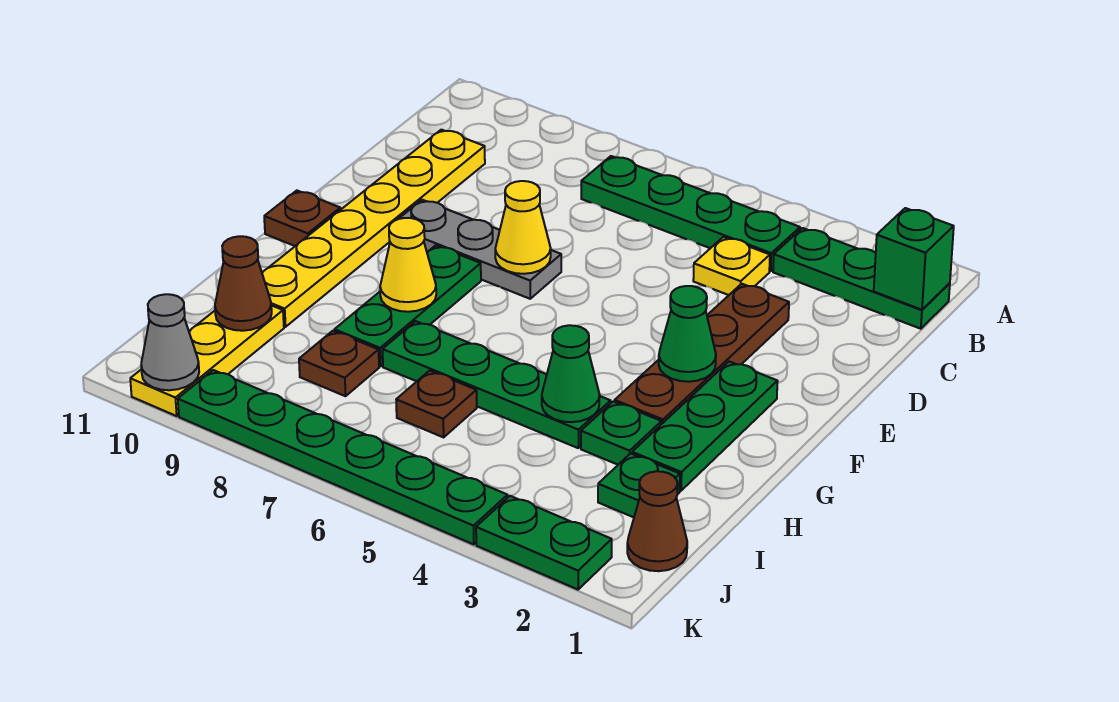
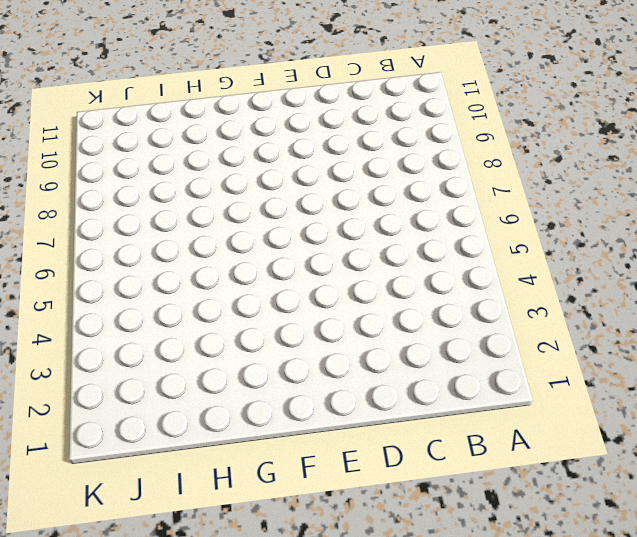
none -> green 1x3 plate [773,228,950,329]
none -> green 1x4 plate [581,156,800,271]
none -> yellow 1x1 plate [693,237,770,295]

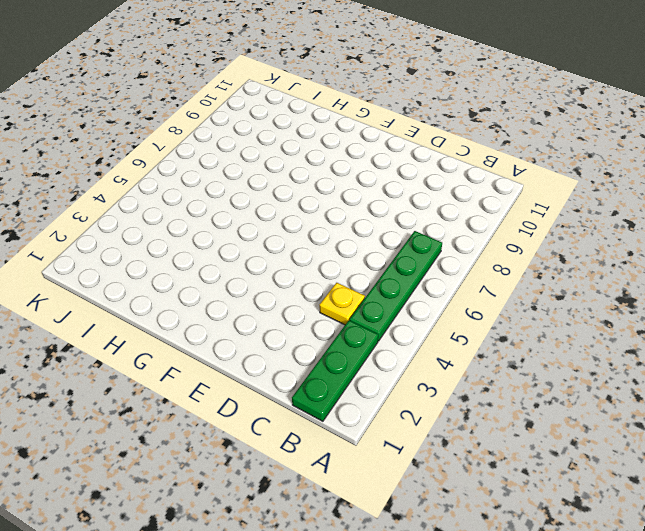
none -> yellow 1x6 plate [262,130,485,327]
none -> brown 1x4 plate [615,284,789,423]
none -> grey 1x3 plate [399,200,561,299]

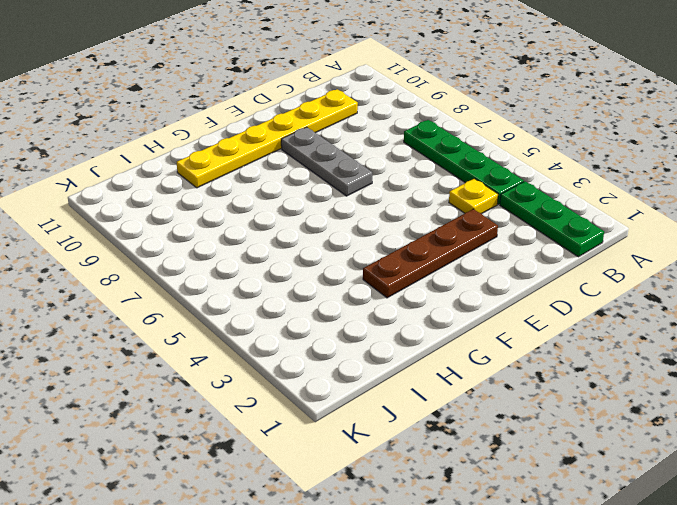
none -> green 1x3 plate [632,362,778,491]
none -> green 1x3 plate [335,245,481,366]
none -> brown 1x1 plate [264,191,340,246]

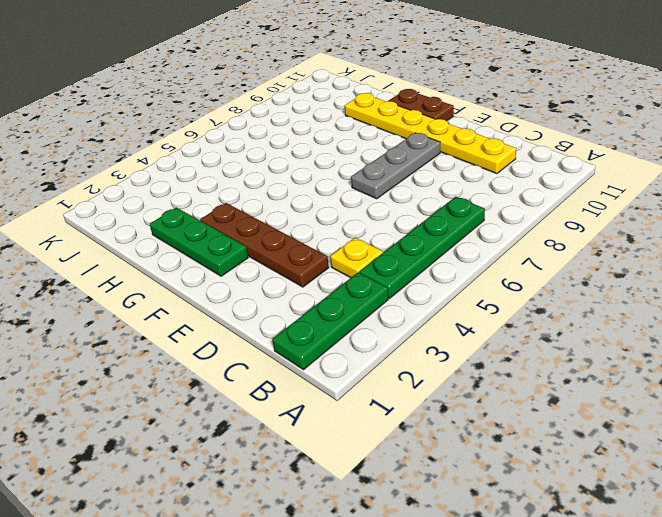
brown 1x2 plate [388,89,454,121] -> brown 1x1 plate [264,191,340,246]
none -> green 1x3 plate [335,245,481,366]
none -> green 1x1 plate [581,402,662,465]
none -> green 1x4 plate [383,321,611,448]

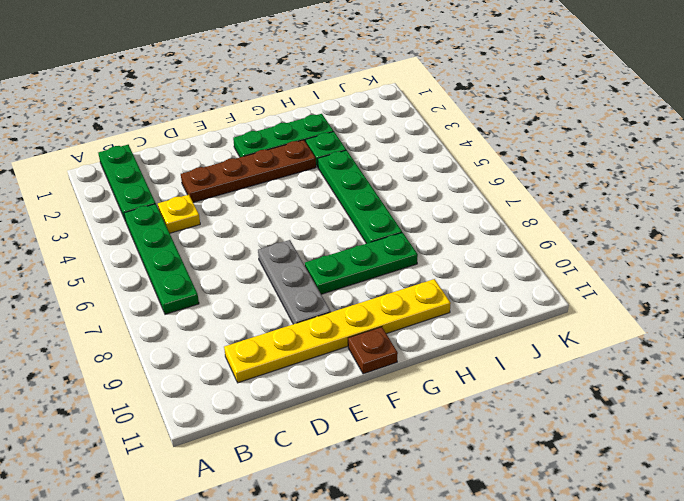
none -> green 1x1 plate [598,453,680,517]
none -> brown 1x1 plate [396,371,477,437]
none -> brown 1x1 plate [299,331,379,396]

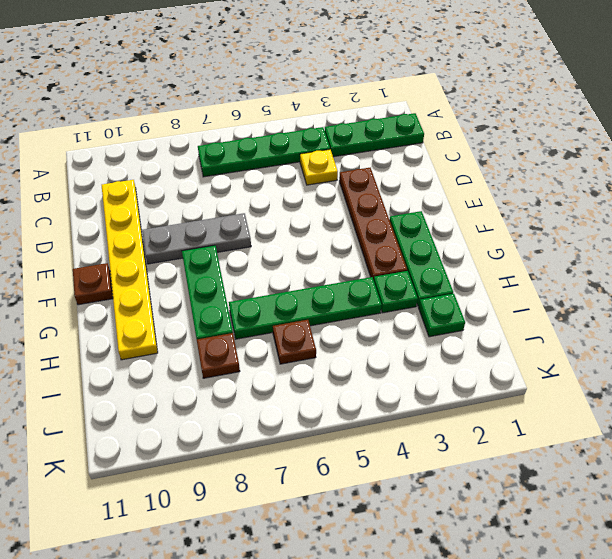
none -> yellow 1x3 plate [130,305,284,416]
none -> brown 1x1 cone [627,471,687,571]
none -> green 1x2 plate [476,496,612,589]

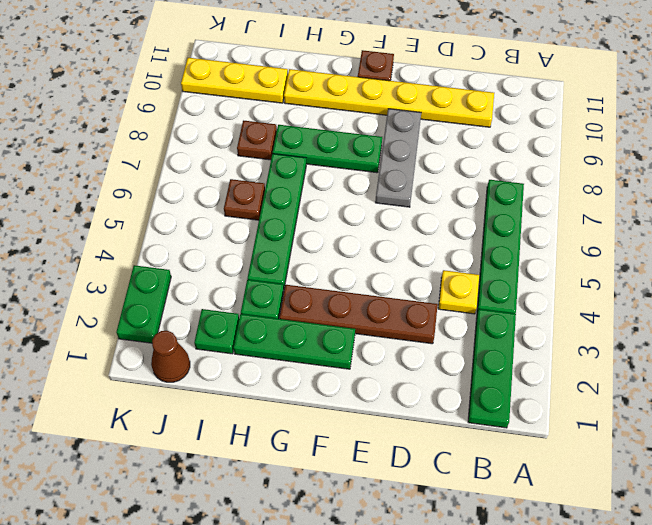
none -> green 1x6 plate [178,370,508,545]
none -> green 1x1 brick [874,208,954,310]
none -> yellow 1x1 cone [495,181,551,274]

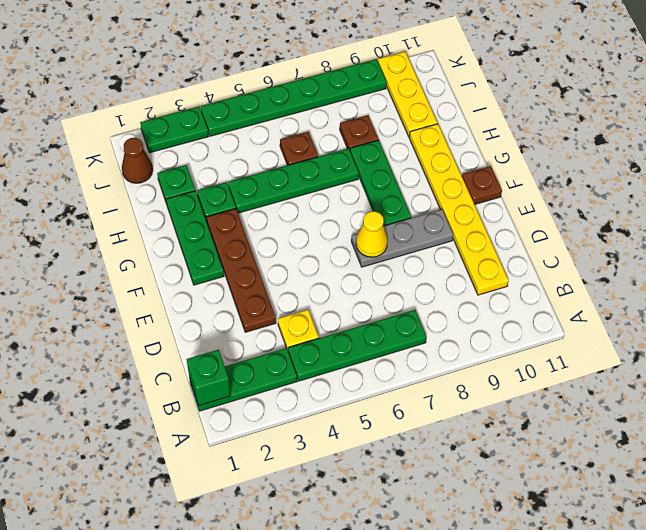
none -> green 1x1 cone [659,286,716,382]
none -> yellow 1x1 cone [380,218,436,312]
none -> green 1x1 cone [542,325,600,422]

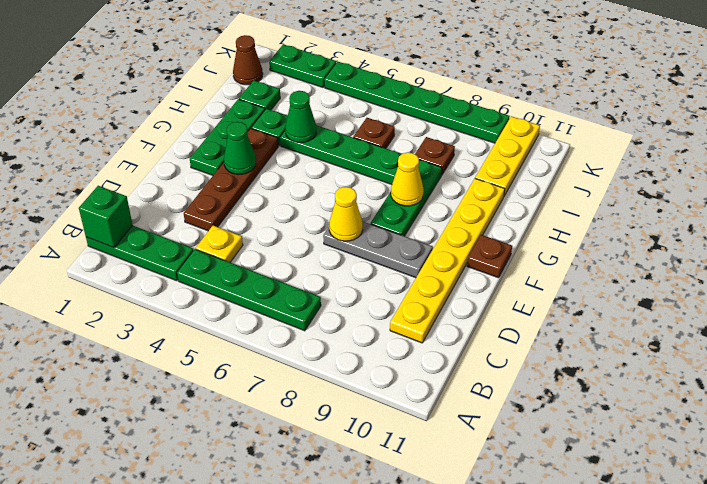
none -> brown 1x1 cone [215,236,272,331]
none -> grey 1x1 cone [141,294,199,390]

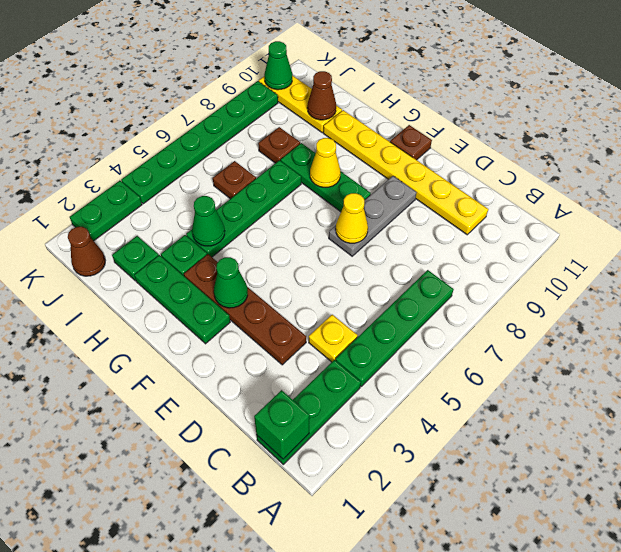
green 1x1 cone [264,41,292,90] -> grey 1x1 cone [141,294,199,390]

